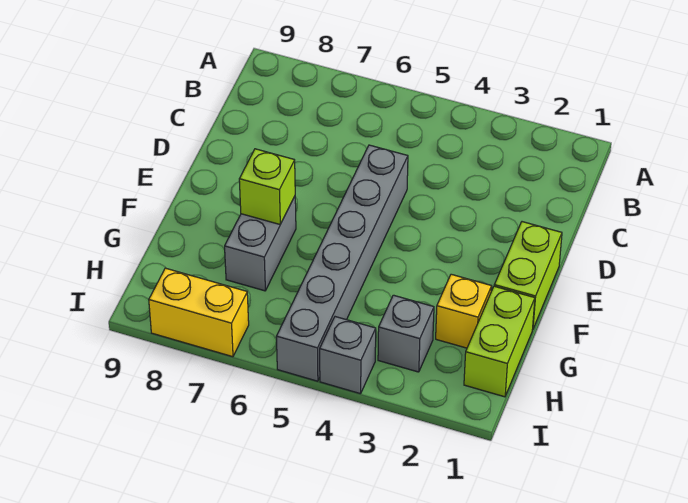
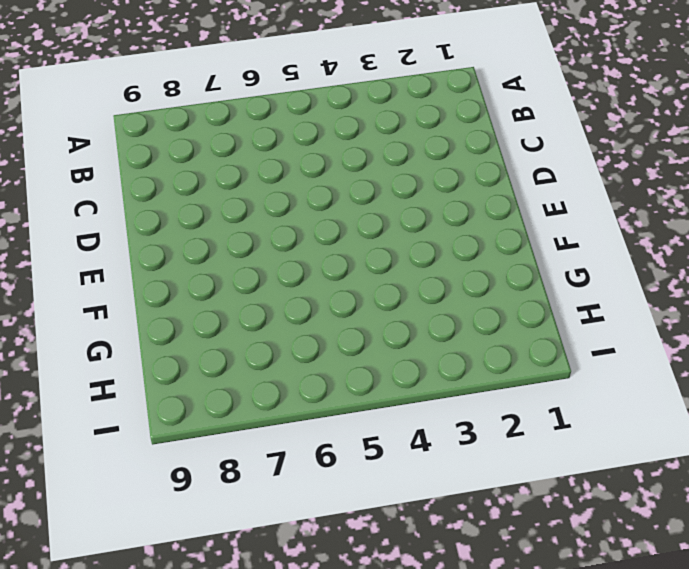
none -> grey 1x6 brick [276,145,408,381]
none -> lime 1x2 brick [494,222,562,329]

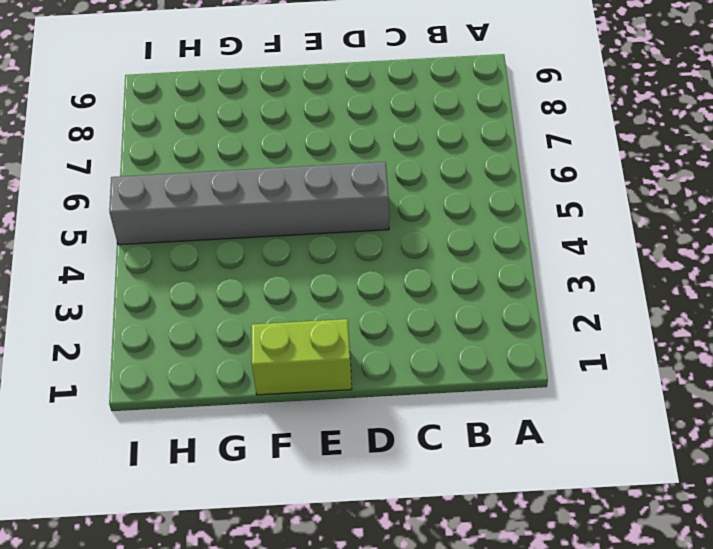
none -> grey 1x2 brick [225,196,296,291]
none -> lime 1x2 brick [464,286,535,397]

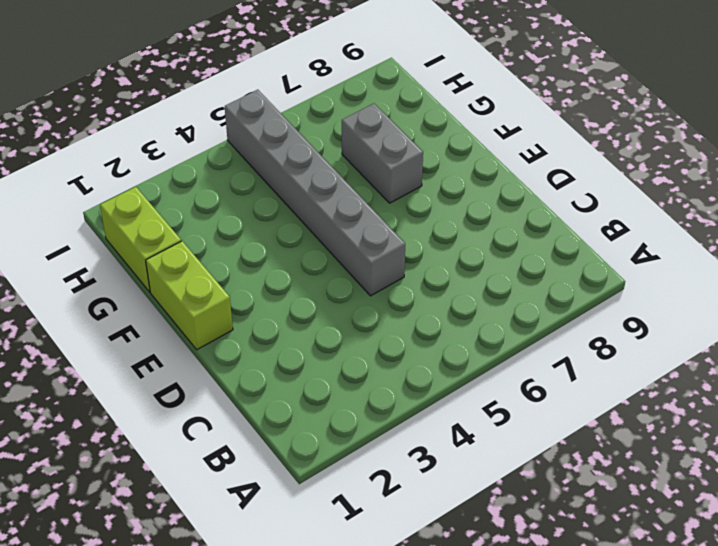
none -> yellow 1x1 brick [436,274,492,348]
none -> grey 1x1 brick [378,295,434,372]

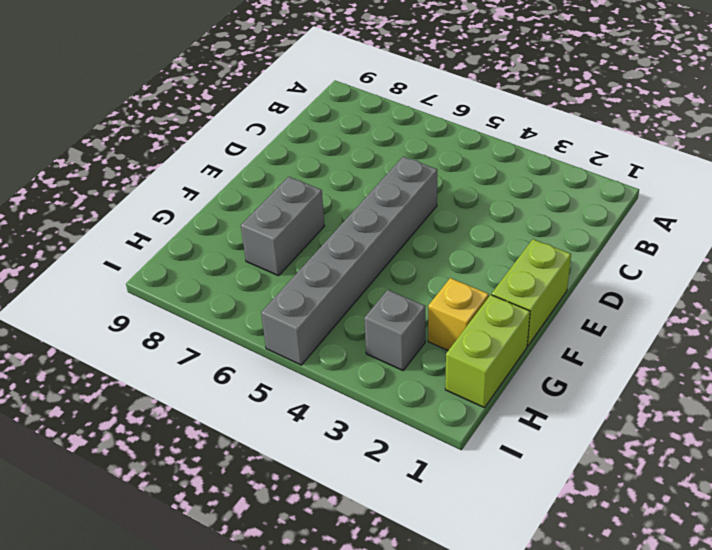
none -> grey 1x1 brick [320,317,376,394]
none -> yellow 1x2 brick [149,268,249,357]

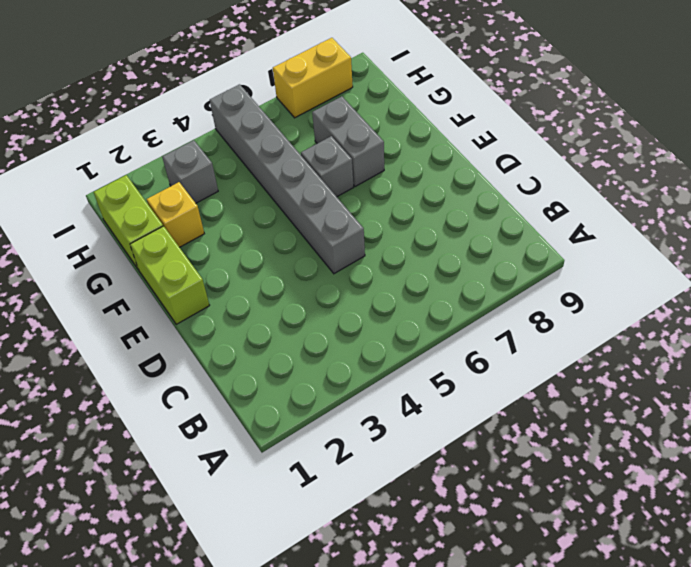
grey 1x1 brick [301,136,353,197] -> grey 1x1 brick moved to [320,317,376,394]
none -> lime 1x1 brick [239,149,295,224]

